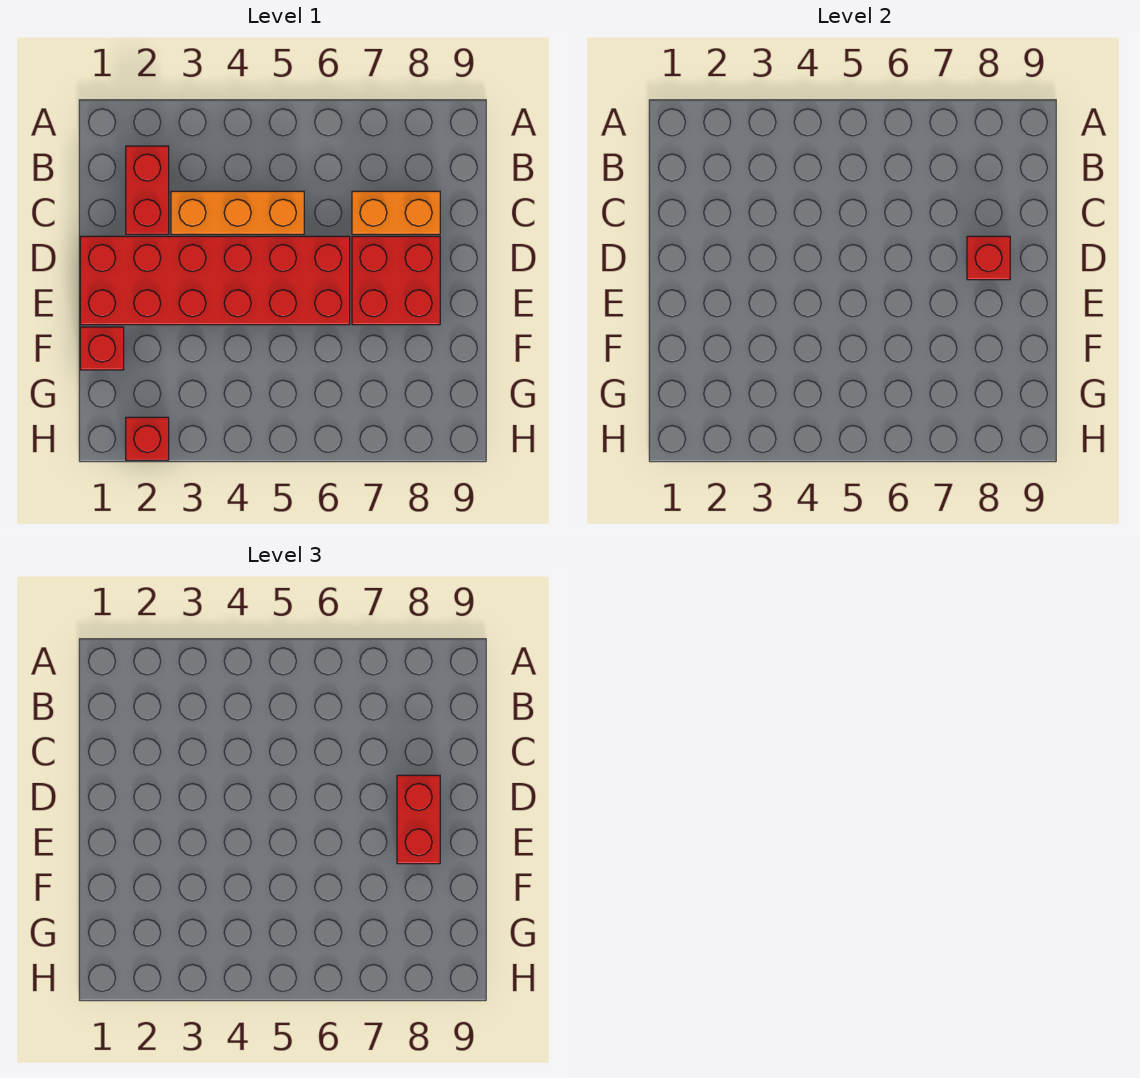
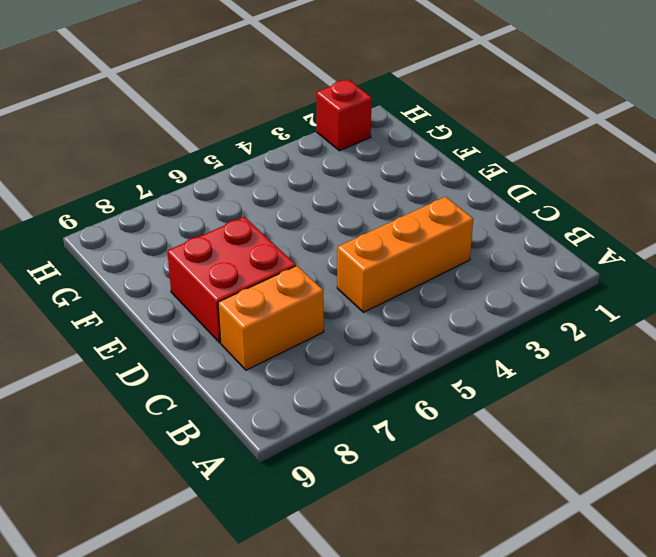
none -> red 1x2 brick [126,146,169,234]
none -> red 2x6 brick [80,236,350,325]

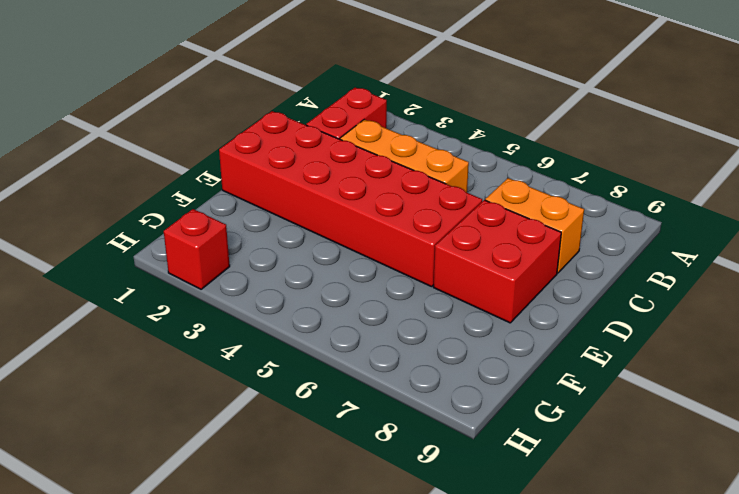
none -> red 1x1 brick [80,327,124,370]
none -> red 1x1 brick [967,236,1010,280]

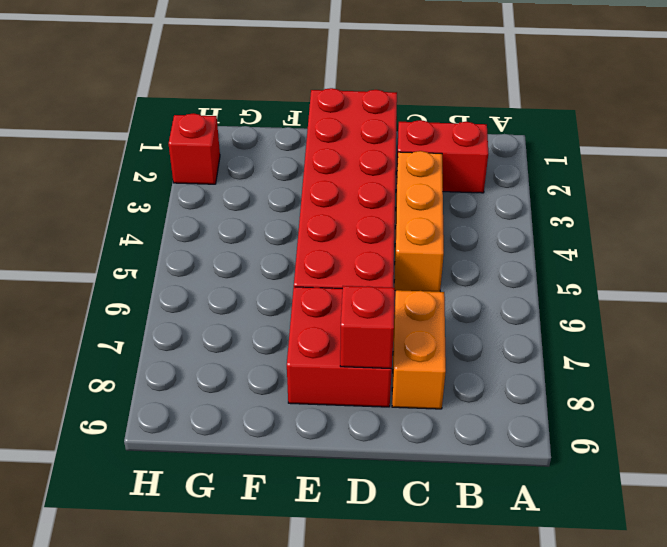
none -> red 1x1 brick [80,327,124,370]
none -> red 1x2 brick [397,775,440,864]

